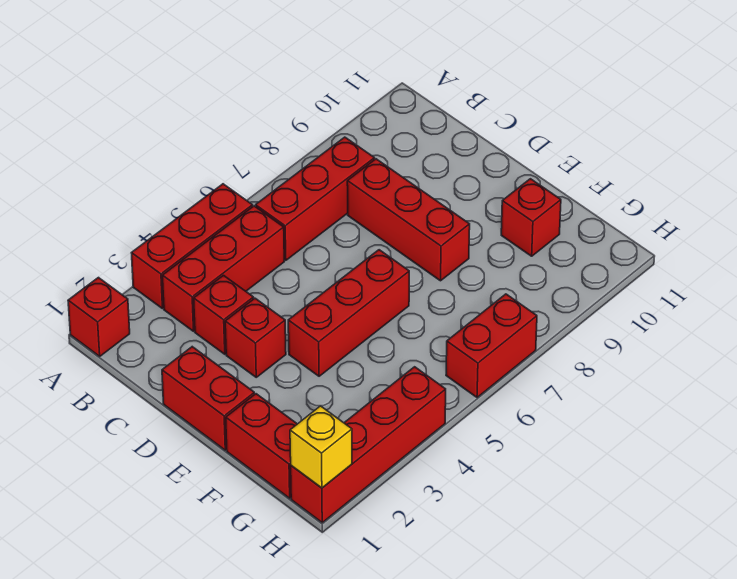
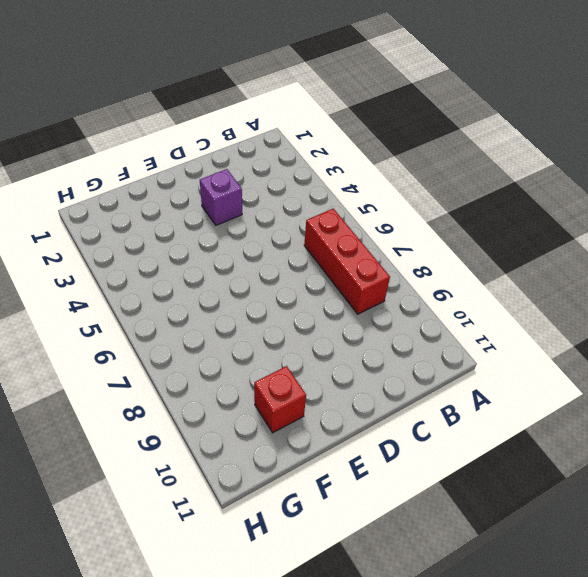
purple 1x1 brick [200,169,242,225] -> red 1x1 brick [225,298,286,377]
none -> red 1x1 brick [68,278,130,356]
none -> red 1x3 brick [132,184,253,309]
none -> red 1x3 brick [162,206,284,331]

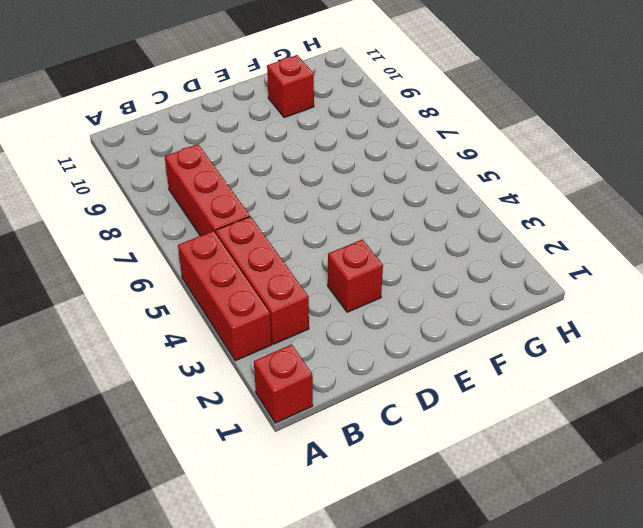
none -> red 1x1 brick [194,275,254,354]
none -> red 1x3 brick [347,159,470,281]
none -> red 1x2 brick [162,347,255,450]

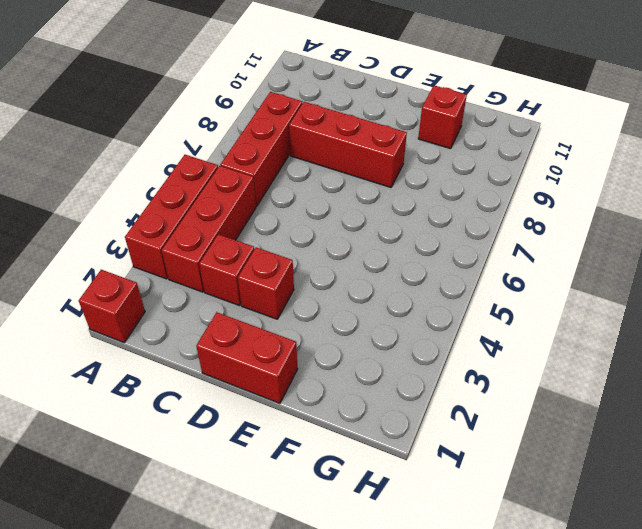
none -> red 1x3 brick [288,250,409,376]
none -> red 1x2 brick [226,394,297,498]
none -> red 1x4 brick [291,367,446,523]

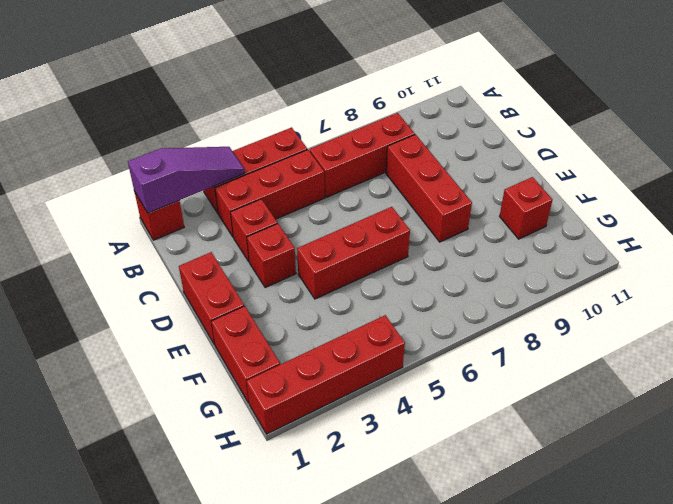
purple 1x3 slope [128,147,245,213] -> none
none -> red 1x2 brick [446,294,537,398]
none -> yellow 1x1 brick [290,406,352,488]

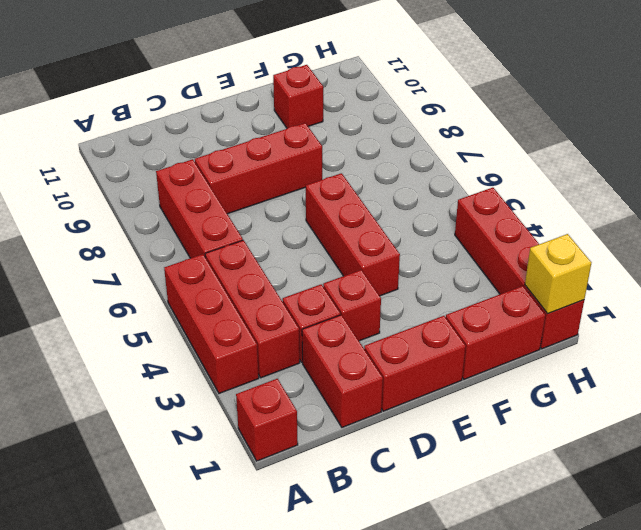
red 1x2 brick [302,315,383,427] -> red 1x2 brick moved to [446,294,537,398]

